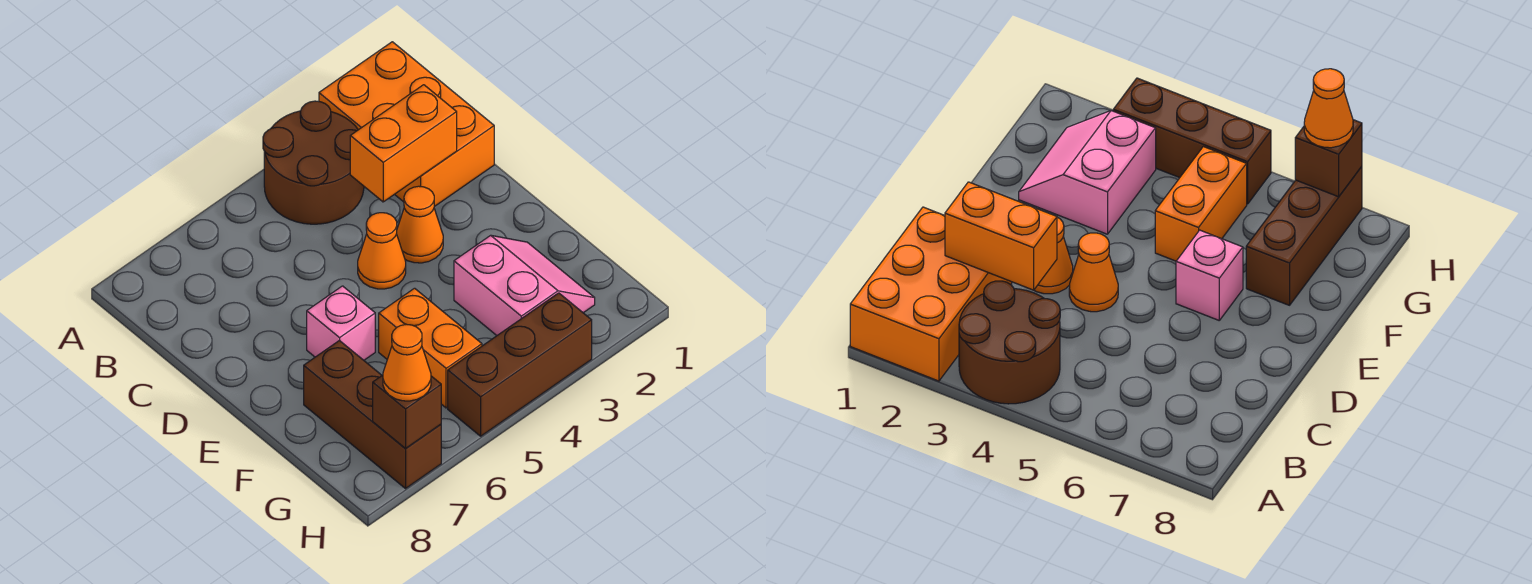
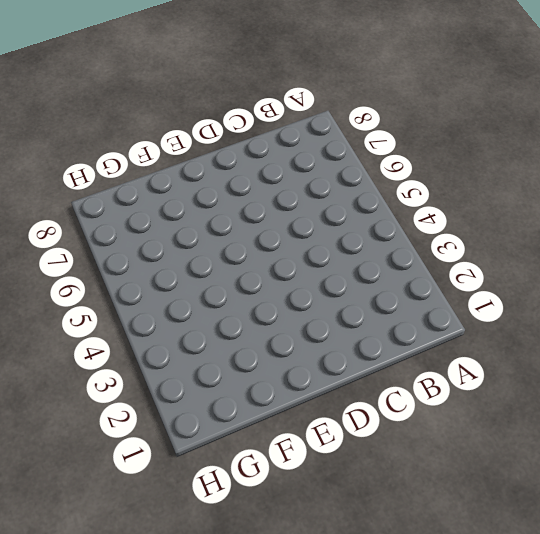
none -> orange 2x3 brick [319,42,494,207]
none -> brown 2x2 round brick [263,101,364,224]
none -> orange 1x1 cone [397,186,443,263]

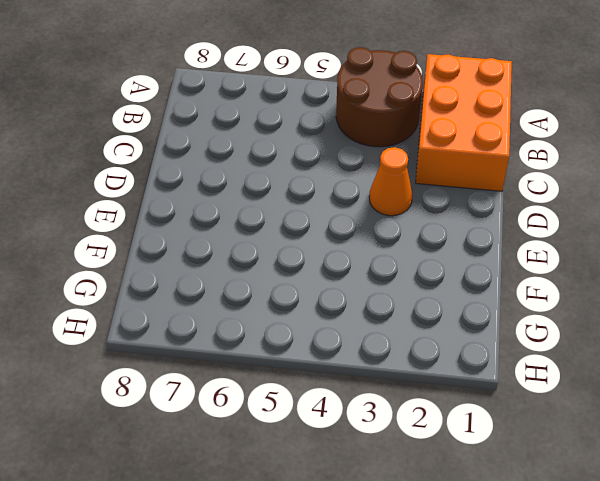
none -> orange 1x1 cone [358,213,406,289]
none -> pink 1x1 brick [307,286,375,360]
none -> pink 2x2 slope [454,235,595,335]

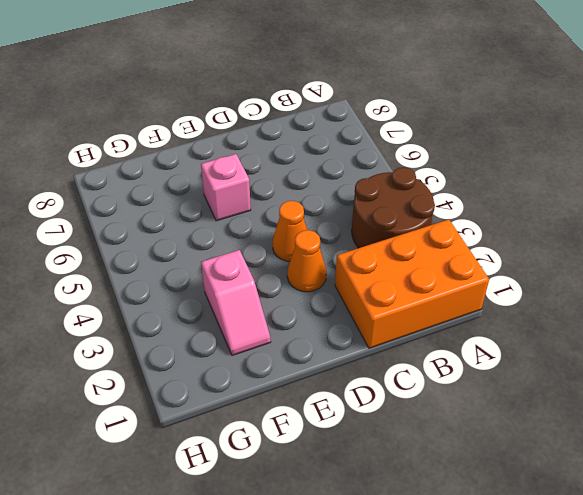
pink 1x2 slope [201,250,271,355] -> pink 2x2 slope [454,235,595,335]
none -> orange 1x2 brick [379,288,482,408]
none -> brown 1x3 brick [304,340,441,489]
none -> brown 1x3 brick [448,293,592,436]

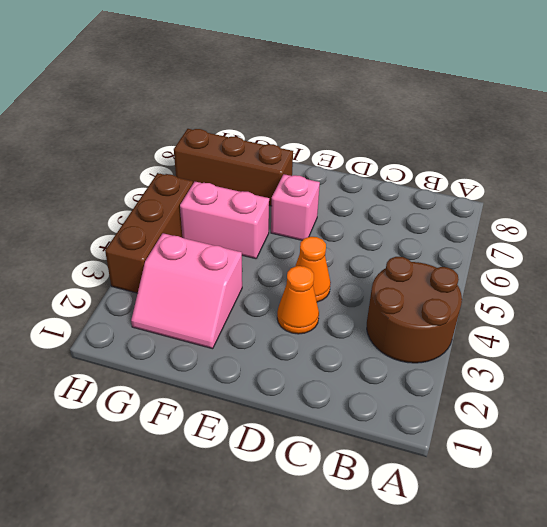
pink 1x2 brick [180,182,269,259] -> orange 1x2 brick [379,288,482,408]
none -> orange 2x3 brick [319,42,494,207]
none -> orange 1x2 brick [350,85,457,202]
none -> brown 1x1 brick [373,375,441,448]

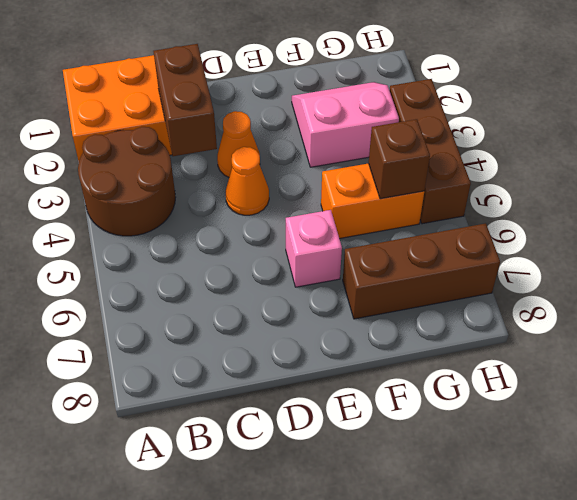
brown 1x2 brick [153,44,217,156] -> orange 1x2 brick [350,85,457,202]
brown 1x1 brick [369,119,430,199] -> brown 1x1 brick moved to [373,375,441,448]
none -> orange 1x1 cone [383,324,431,401]

